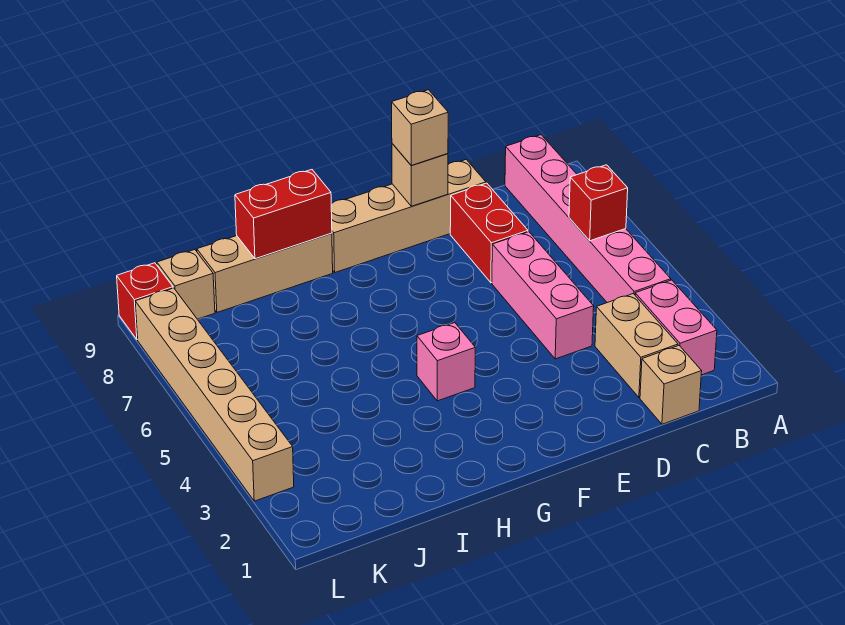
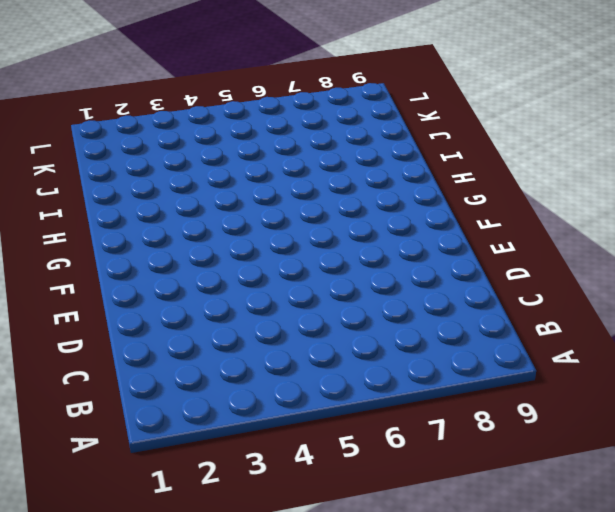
none -> pink 1x2 brick [635,280,717,375]
none -> pink 1x6 brick [505,135,671,303]
none -> tan 1x1 brick [640,346,702,424]

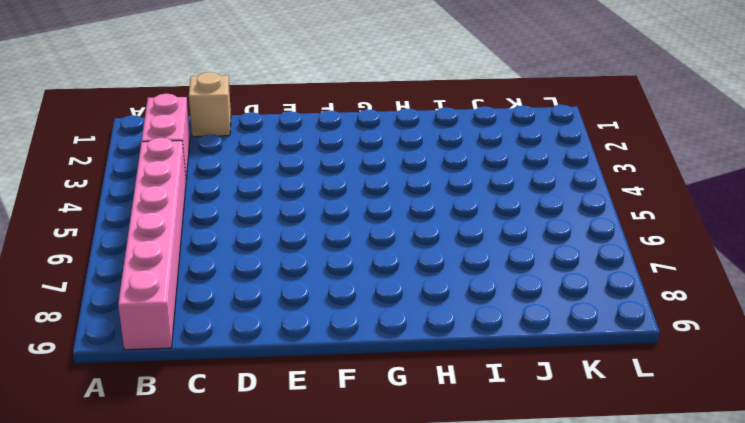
none -> tan 1x2 brick [595,294,678,398]
none -> pink 1x3 brick [492,232,594,359]
none -> red 1x2 brick [450,183,528,283]

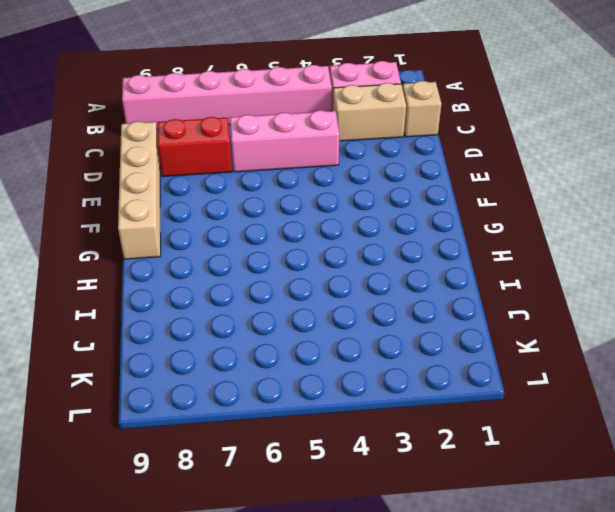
none -> pink 1x1 brick [417,323,475,401]
none -> tan 1x3 brick [197,233,333,312]
none -> tan 1x1 brick [157,250,215,319]

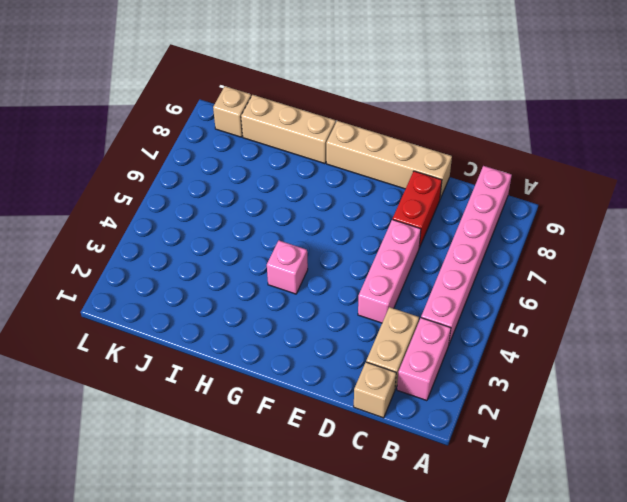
none -> tan 1x6 brick [135,288,294,501]
none -> red 1x1 brick [117,263,173,340]
none -> red 1x1 brick [569,165,628,241]

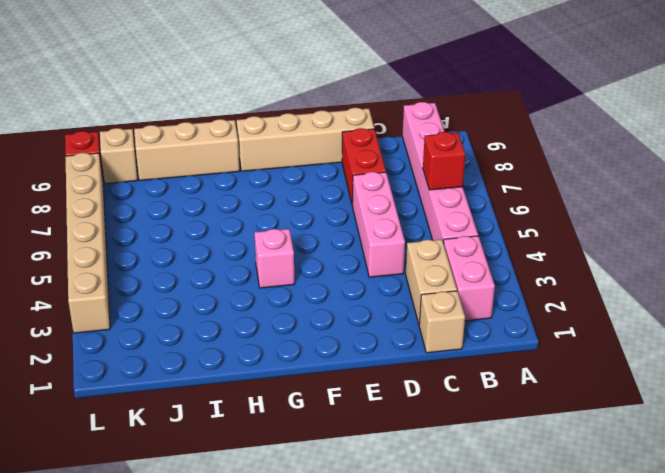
none -> tan 1x1 brick [392,144,448,206]
none -> red 1x2 brick [235,170,332,259]
none -> tan 1x1 brick [392,90,448,165]

